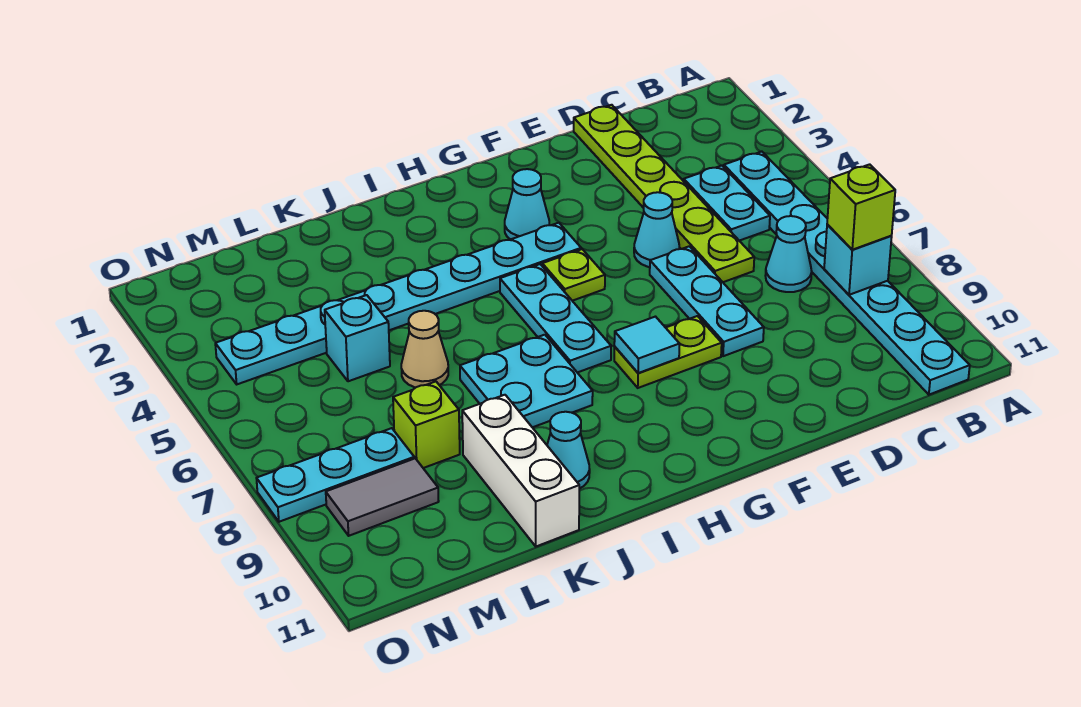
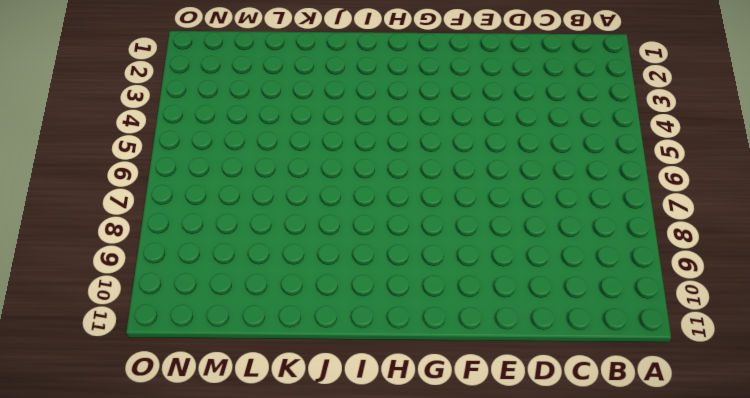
none -> cyan 1x8 plate [724,152,970,395]
none -> cyan 1x2 plate [684,166,770,241]
none -> cyan 1x1 cone [765,216,812,292]

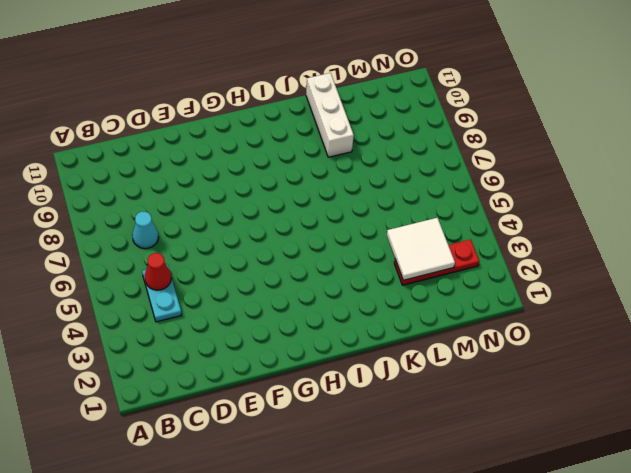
red 1x1 cone [145,253,171,290] -> none
red 1x3 plate [394,239,479,285] -> none
white 2x2 tile [387,218,455,280] -> none
none -> cyan 1x8 plate [724,152,970,395]
none -> lime 1x6 plate [574,105,754,282]
none -> cyan 1x1 cone [634,192,680,267]

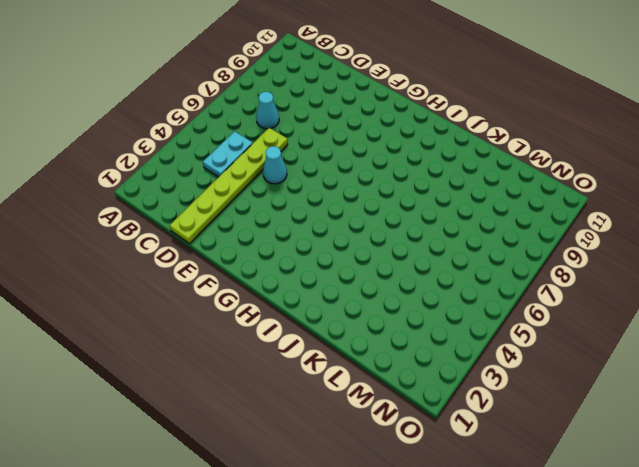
none -> cyan 1x8 plate [724,152,970,395]
none -> cyan 1x3 plate [650,246,764,356]
none -> lime 1x2 plate [614,316,722,388]

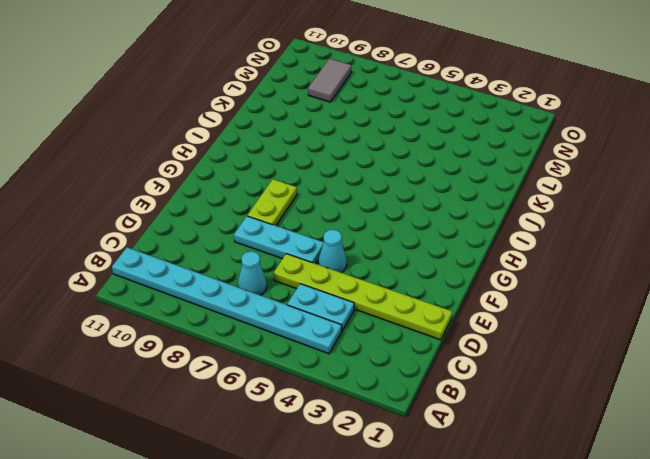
none -> cyan 1x1 cone [505,169,549,240]
none -> cyan 1x8 plate [215,223,581,384]
none -> lime 1x1 plate [542,249,605,301]

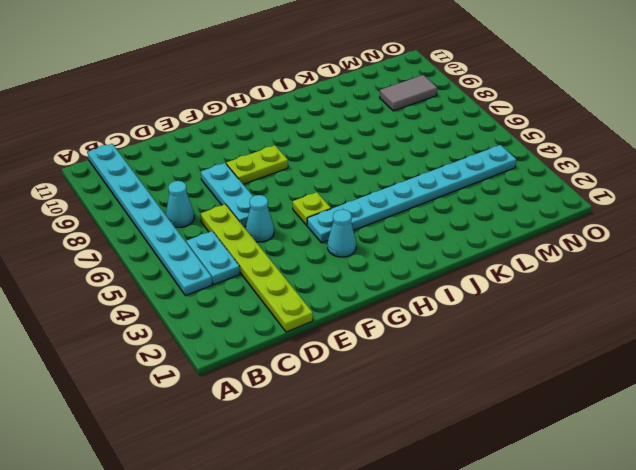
none -> cyan 1x3 plate [500,264,611,373]
none -> cyan 2x2 plate [460,335,593,427]
none -> cyan 1x1 cone [547,412,590,489]

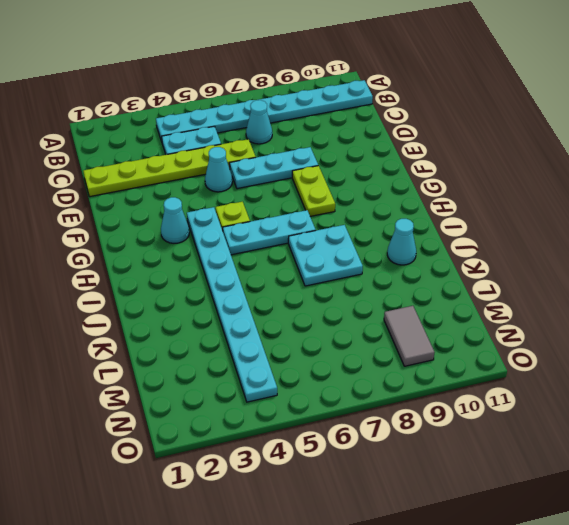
none -> tan 1x1 cone [401,311,448,388]
none -> white 1x3 brick [462,395,579,546]
none -> cyan 1x1 brick [325,295,390,381]

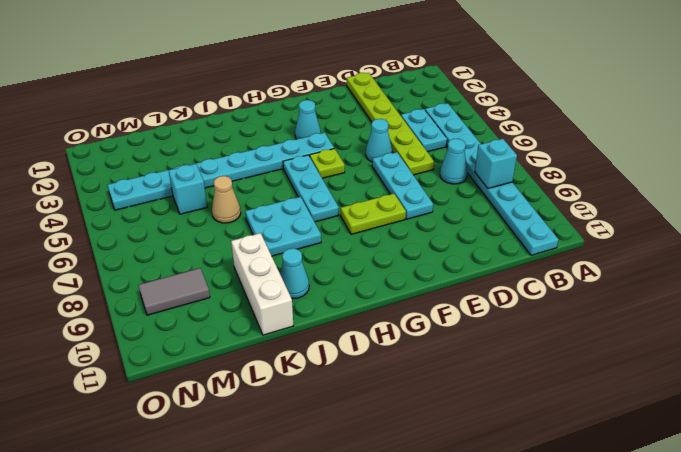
none -> lime 1x1 brick [393,382,460,468]
none -> cyan 1x3 plate [256,428,414,522]
none -> cyan 1x1 tile [614,317,680,373]

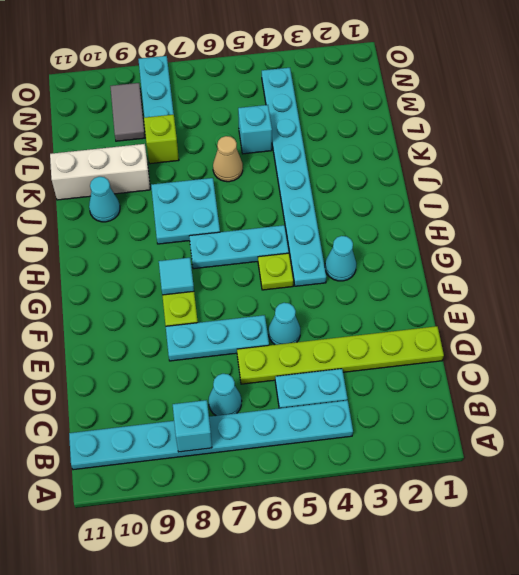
none -> lime 1x1 brick [827,164,895,250]

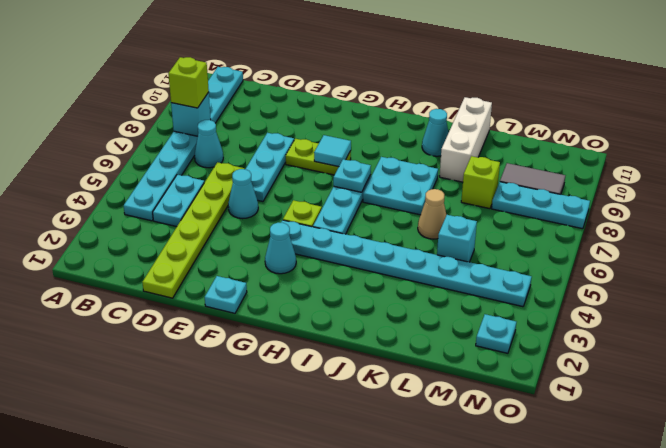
cyan 1x1 plate [205,276,247,313] -> none
cyan 1x1 plate [333,159,371,192] -> none
cyan 1x1 plate [476,314,516,353] -> none

